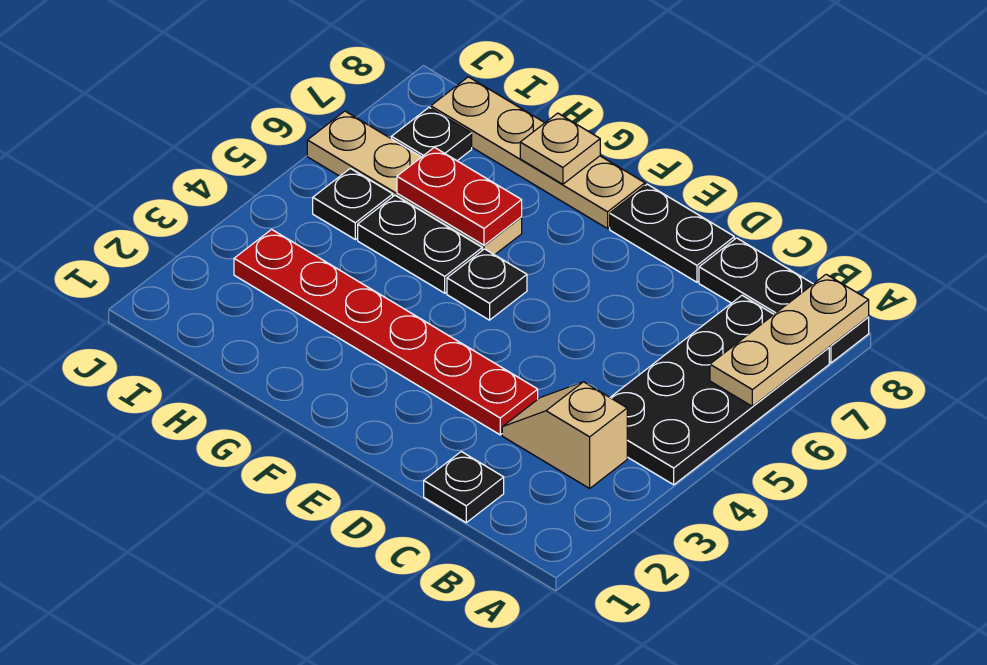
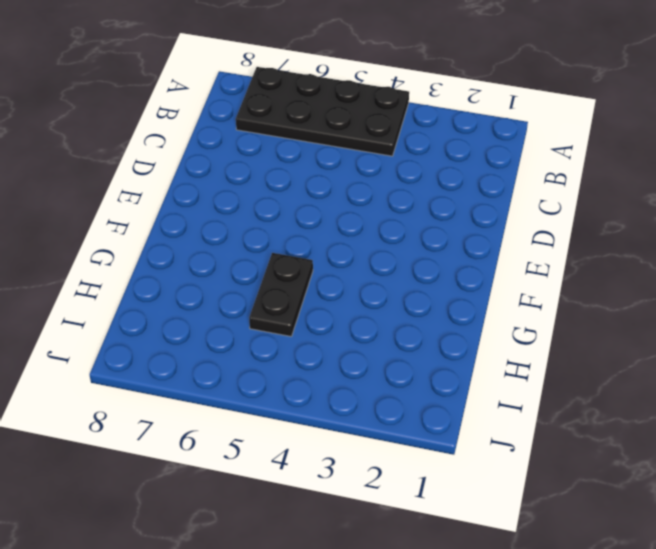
none -> black 1x3 plate [699,238,869,363]
none -> tan 1x2 slope [502,382,627,488]
none -> black 1x1 plate [424,452,504,523]

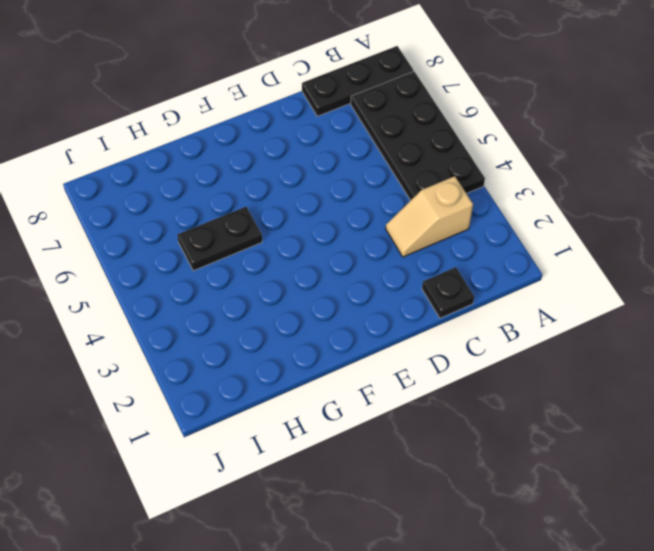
none -> red 1x6 plate [234,229,538,435]
none -> black 1x2 plate [610,184,734,282]
none -> black 1x1 plate [447,249,527,320]

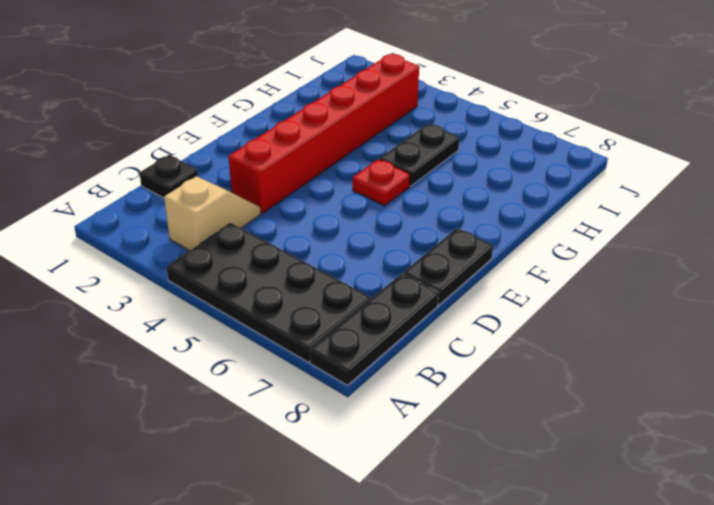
red 1x6 brick [229,54,419,213] -> red 1x6 plate [234,229,538,435]
red 1x1 plate [353,159,410,206] -> black 1x1 plate [447,249,527,320]
none -> tan 1x4 plate [431,77,645,229]
none -> tan 1x4 plate [307,111,522,255]
none -> black 1x1 plate [313,168,393,239]

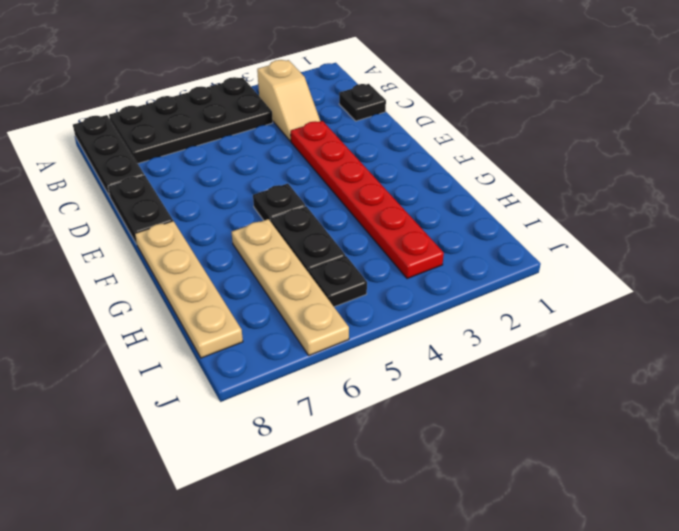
none -> black 1x1 plate [391,108,472,161]
none -> tan 1x3 plate [710,274,869,406]
none -> red 1x2 plate [397,147,522,245]

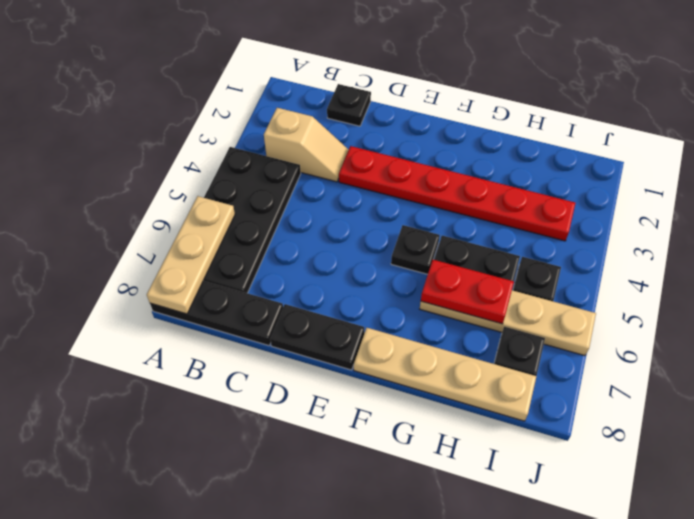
none -> tan 1x1 plate [520,113,600,184]

